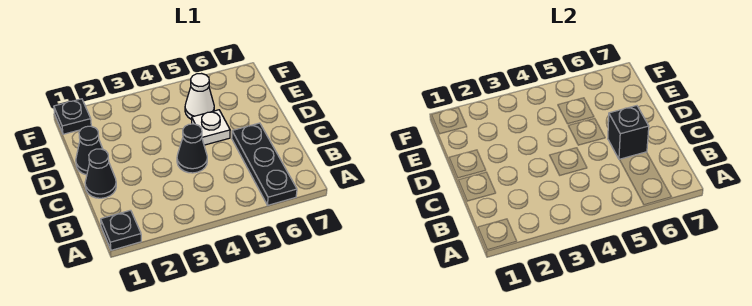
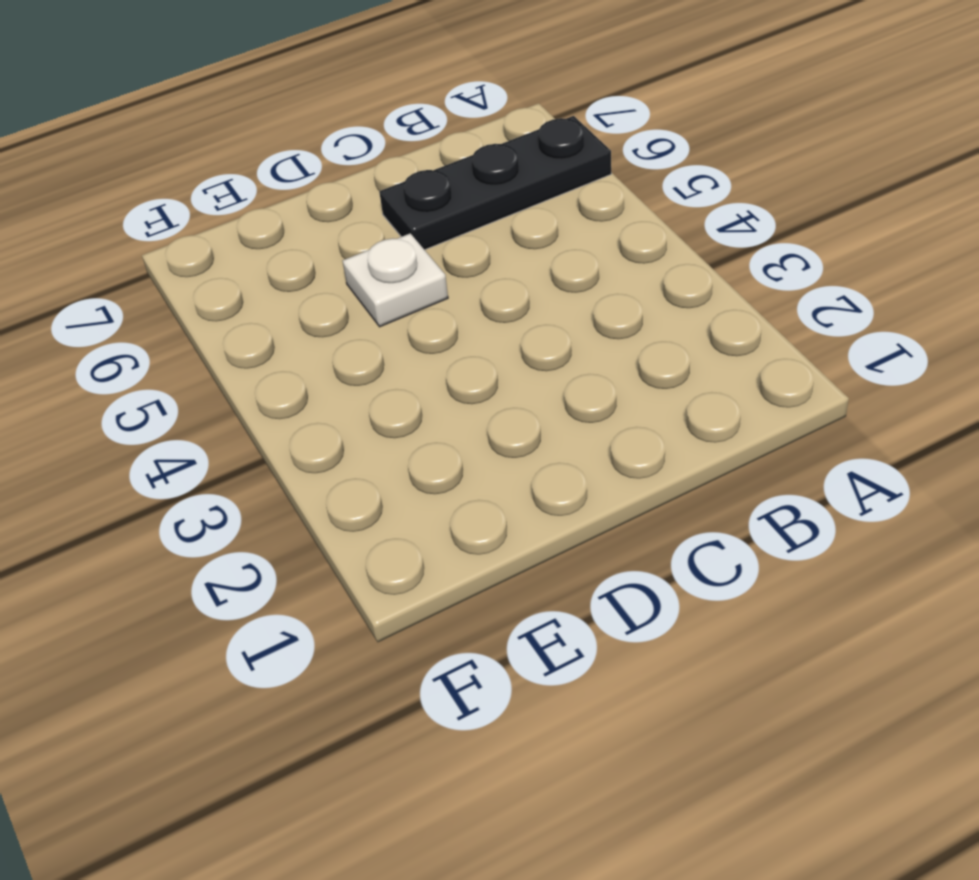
none -> black 1x1 plate [101,210,141,250]
none -> black 1x1 cone [85,149,116,198]

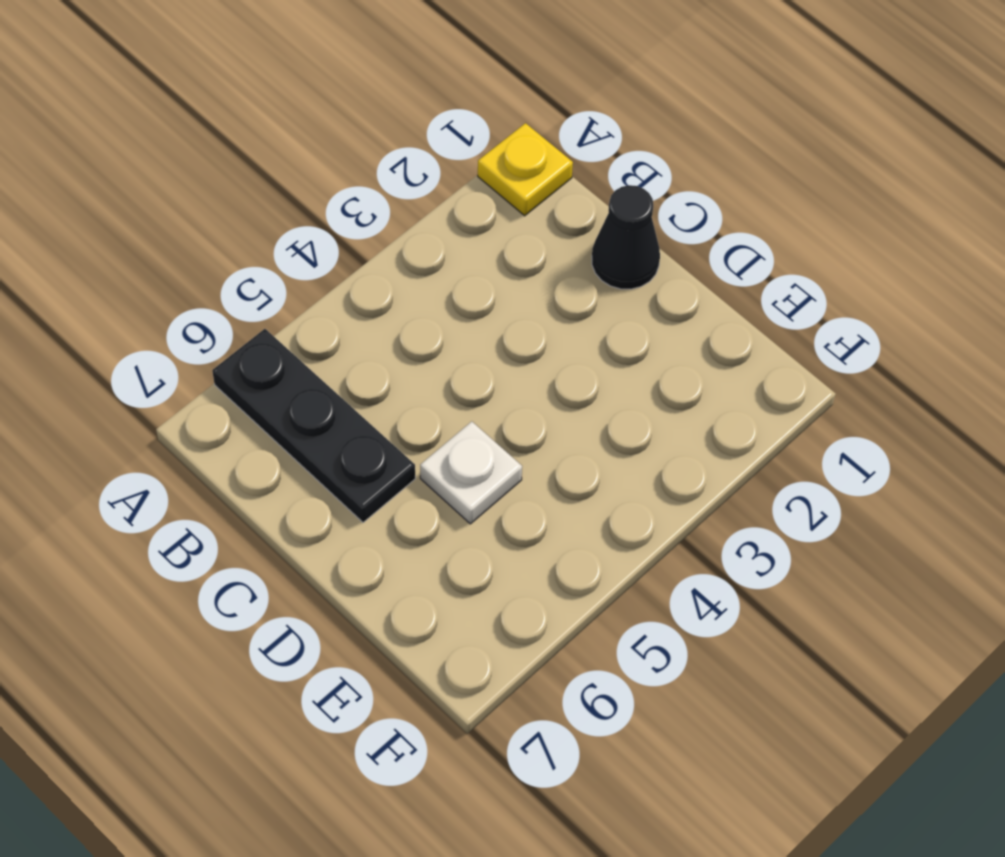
yellow 1x1 plate [478,123,573,216] -> black 1x1 plate [101,210,141,250]
none -> black 1x1 cone [177,124,207,173]
none -> black 1x1 cone [76,126,103,175]

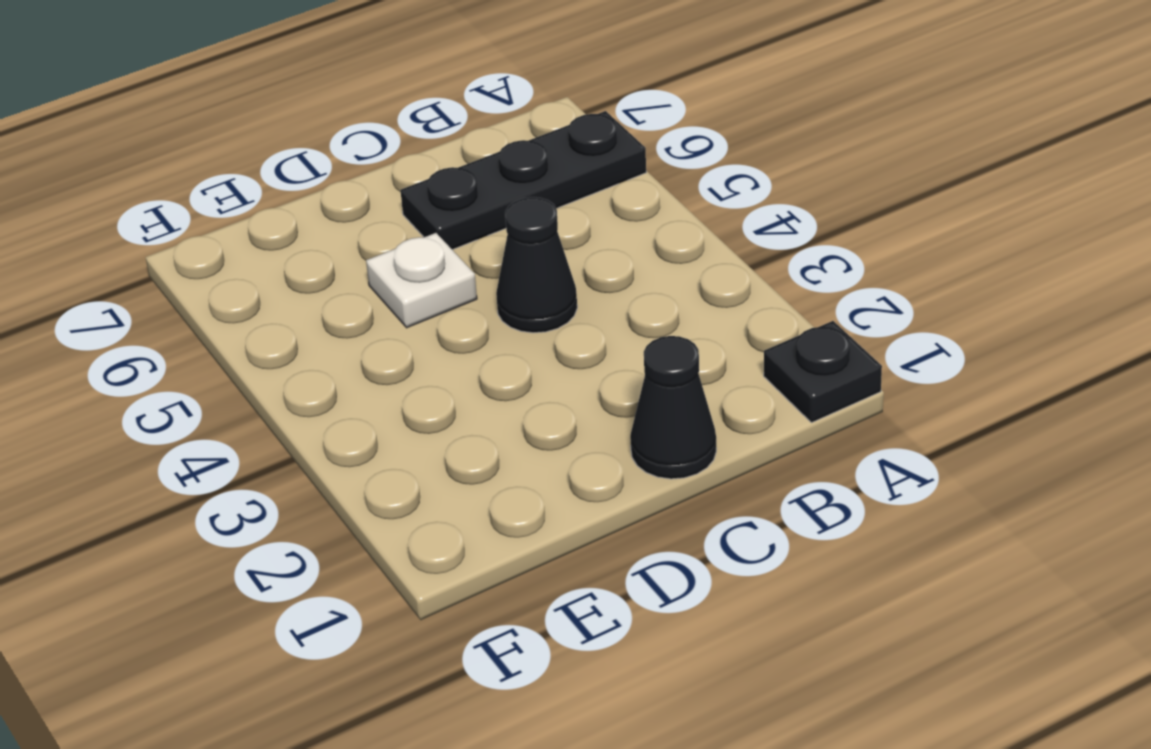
none -> black 1x1 cone [76,126,103,175]
none -> white 1x1 cone [185,74,214,120]

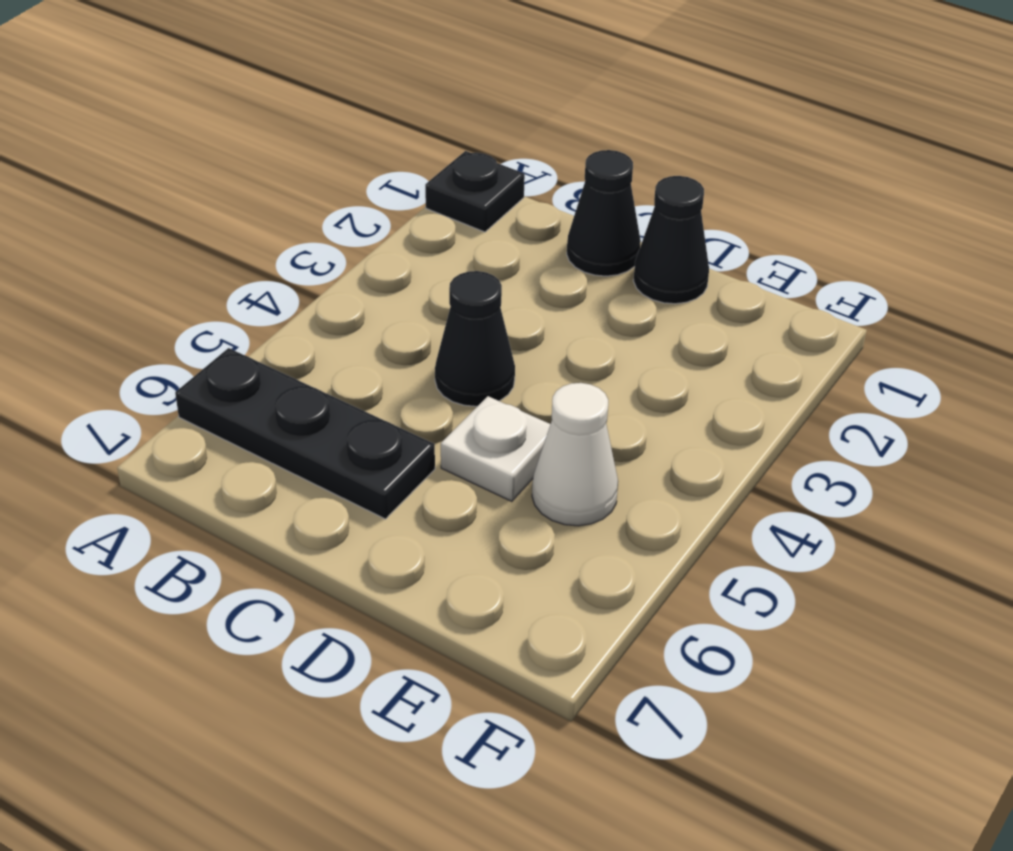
none -> black 1x1 plate [54,99,91,134]
none -> black 1x1 brick [608,106,649,160]

